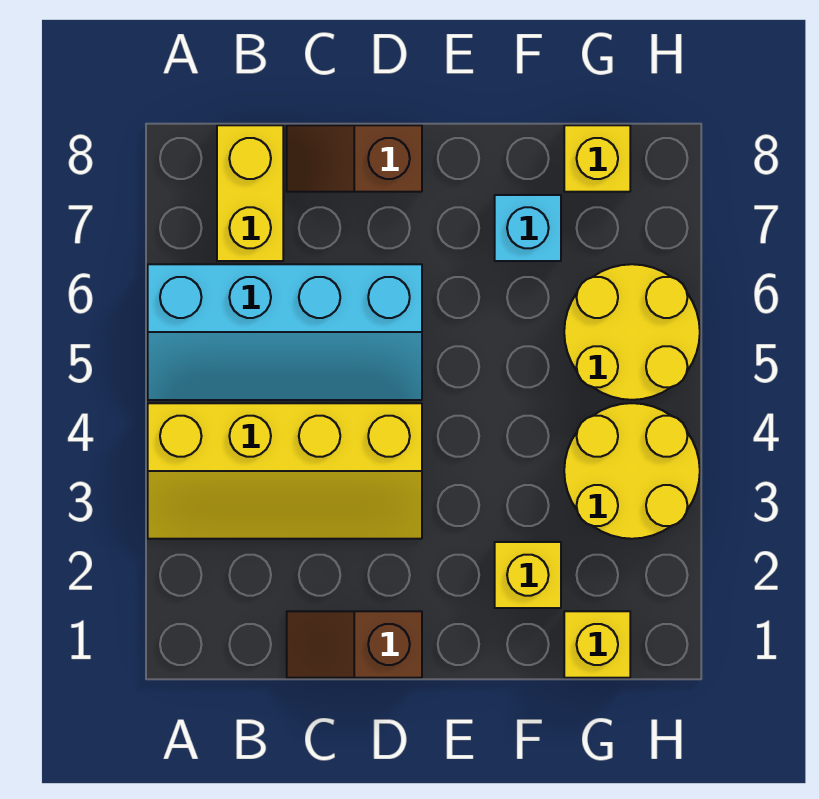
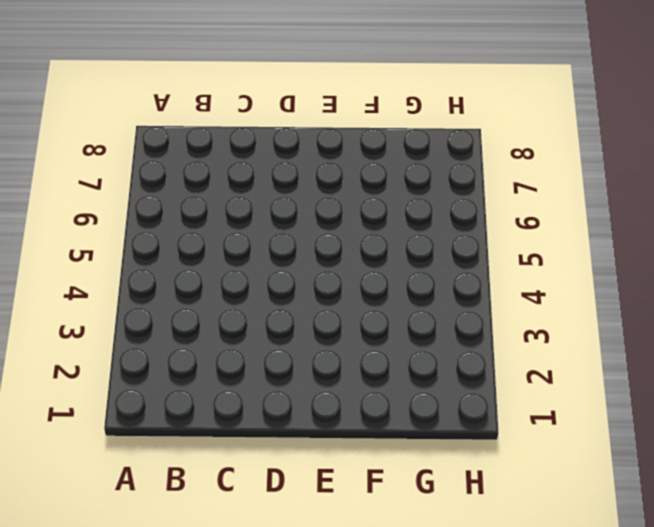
none -> yellow 2x4 slope [148,403,422,539]
none -> cyan 2x4 slope [148,264,422,400]

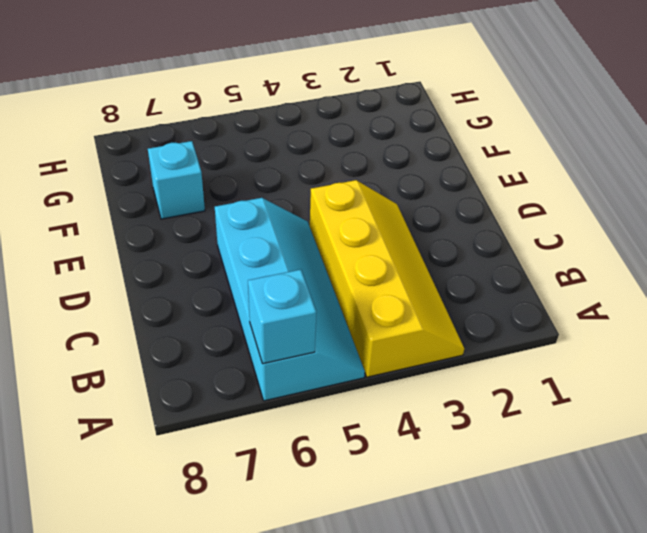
cyan 1x1 brick [248,270,316,364] -> none
none -> yellow 1x2 brick [217,125,283,261]
none -> brown 1x2 slope [287,611,422,678]

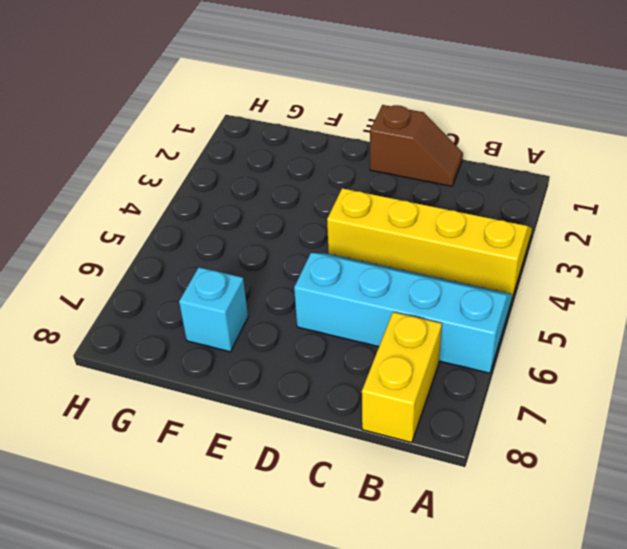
none -> brown 1x2 slope [287,125,422,192]
none -> yellow 1x1 brick [495,542,561,608]

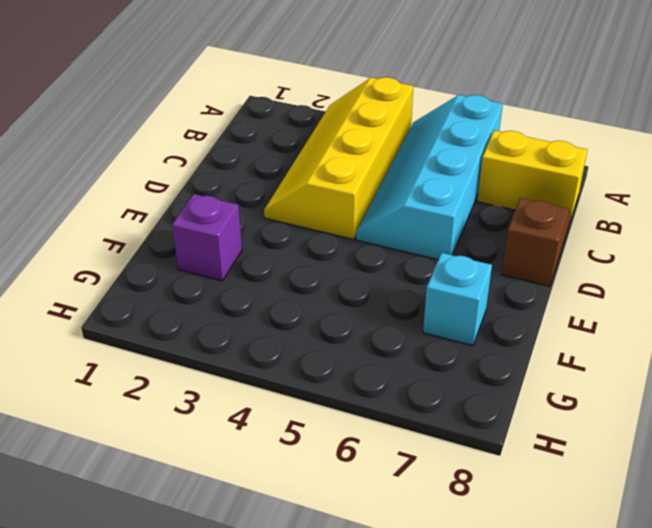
purple 1x1 brick [172,194,242,281] -> yellow 1x1 brick [495,542,561,608]
none -> brown 1x2 slope [287,611,422,678]
none -> yellow 1x1 brick [564,611,630,678]

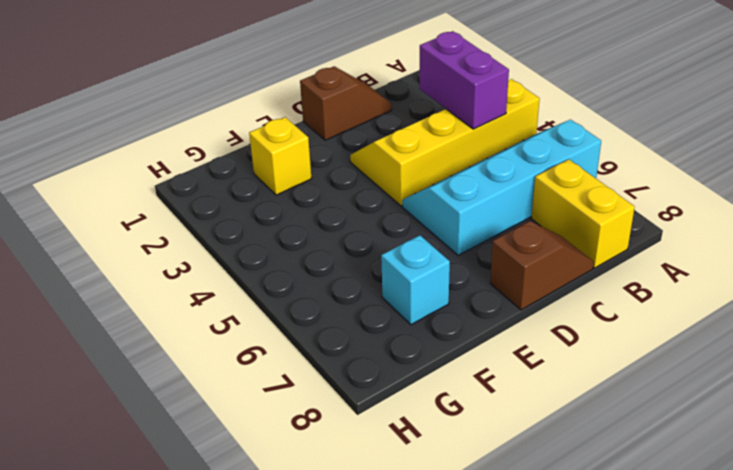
purple 1x2 brick [419,31,509,129] -> none
none -> yellow 1x1 brick [564,611,630,678]
none -> yellow 2x2 round brick [564,403,700,539]

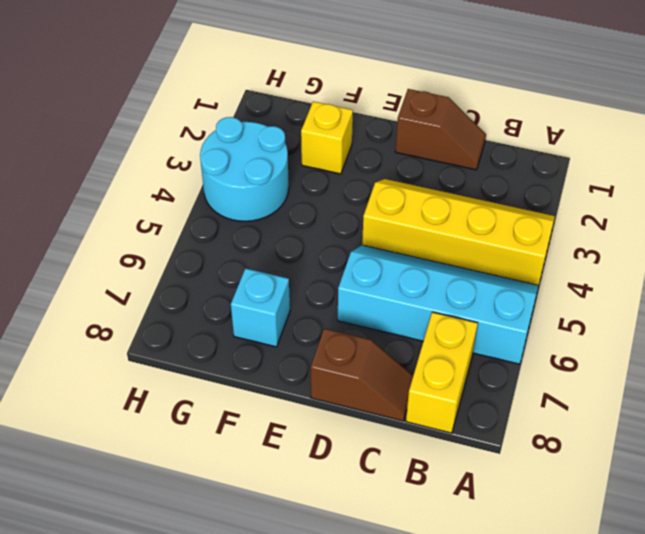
cyan 2x2 round brick [200,117,289,221] -> yellow 2x2 round brick [564,403,700,539]
none -> yellow 1x1 brick [564,611,630,678]
none -> yellow 2x2 round brick [564,264,700,400]

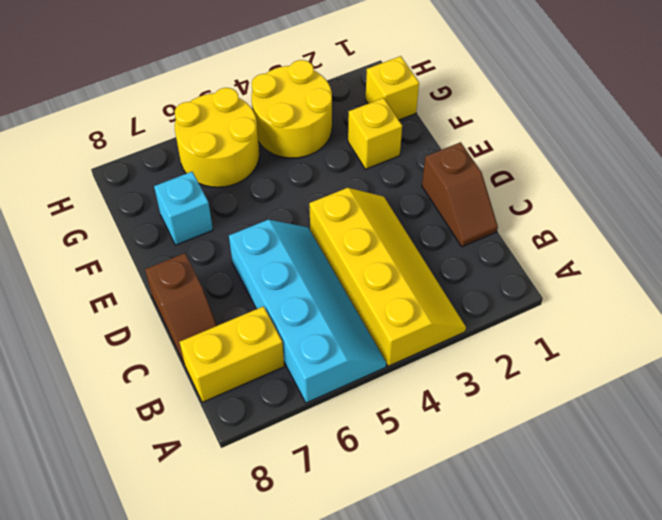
none -> yellow 1x1 brick [564,125,630,192]

